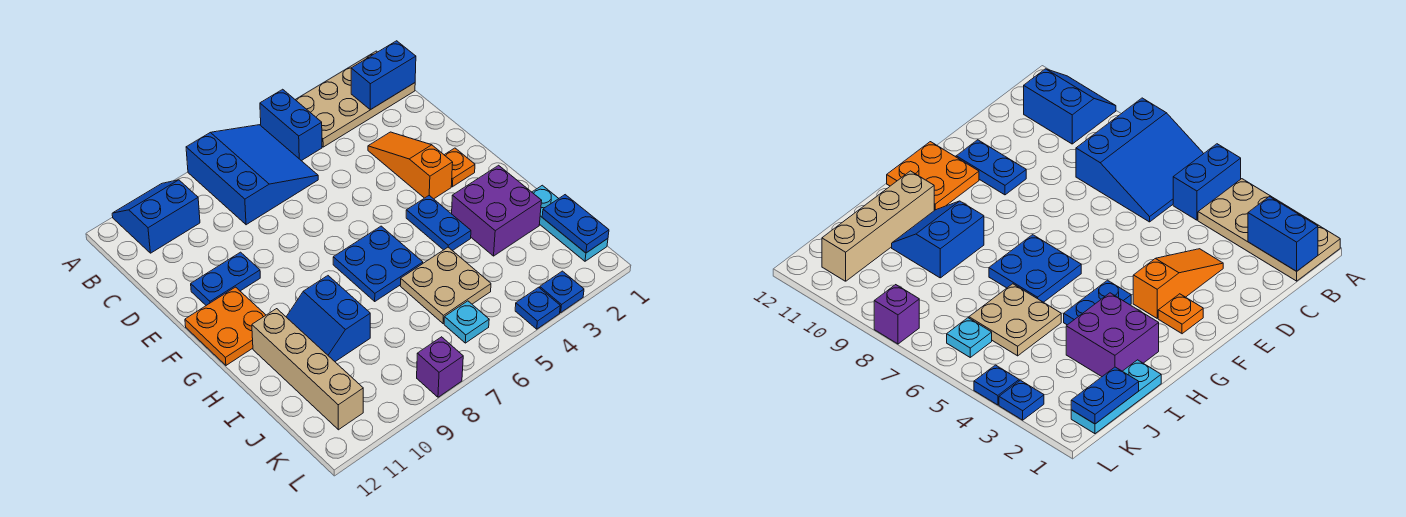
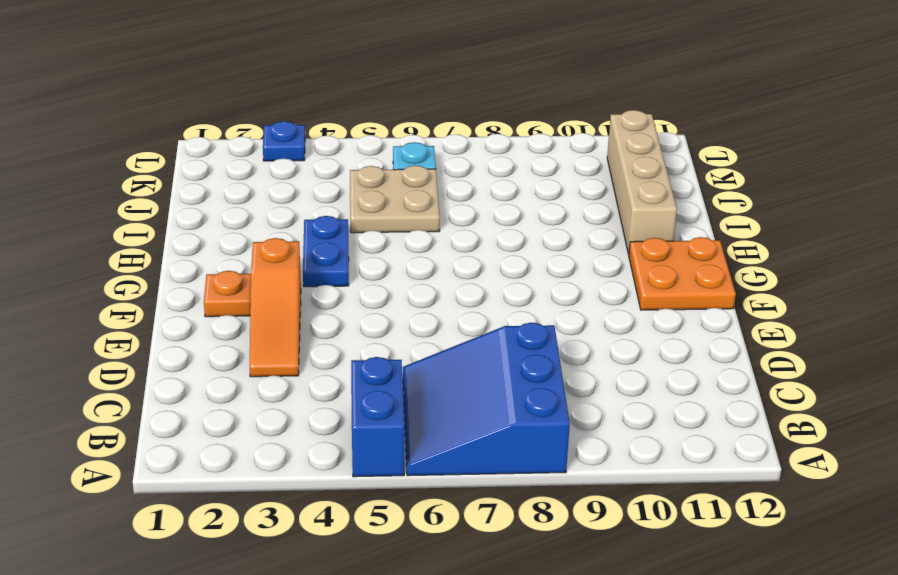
none -> tan 2x4 plate [295,51,415,147]
none -> blue 2x2 slope [112,180,200,253]
none -> blue 1x2 plate [191,252,260,305]

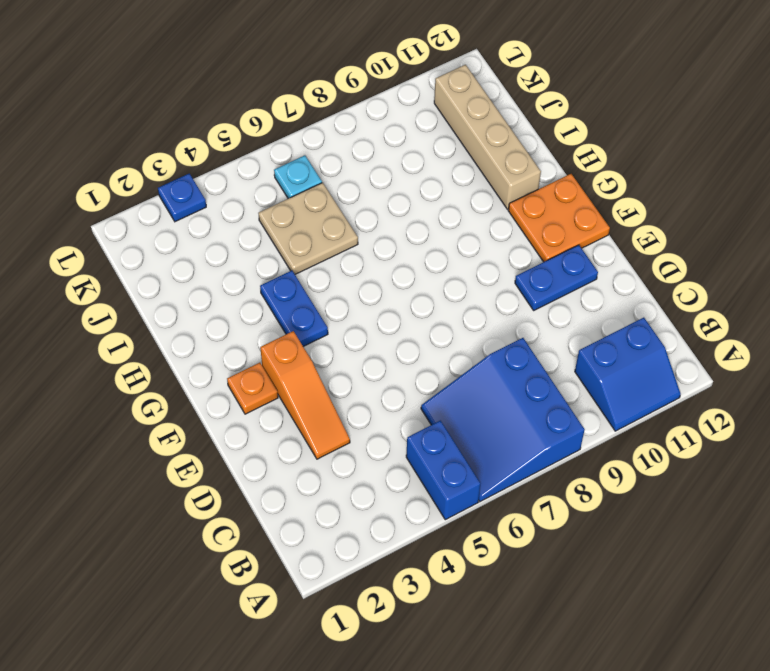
none -> tan 2x4 plate [295,51,415,147]
none -> blue 2x2 plate [333,226,423,301]
none -> purple 2x2 brick [452,165,542,256]

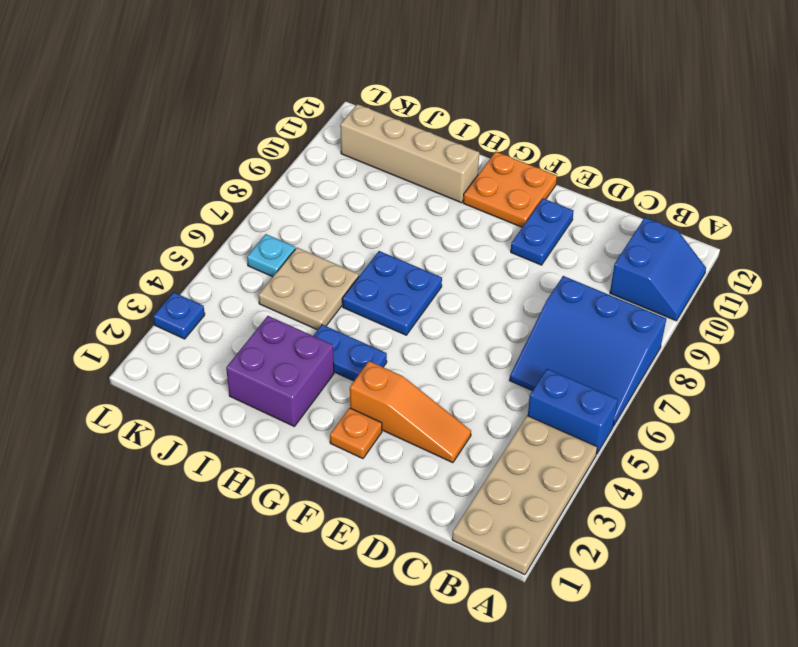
none -> blue 2x2 slope [287,276,370,362]
none -> cyan 1x3 plate [532,185,608,261]
none -> blue 1x1 plate [515,287,560,329]

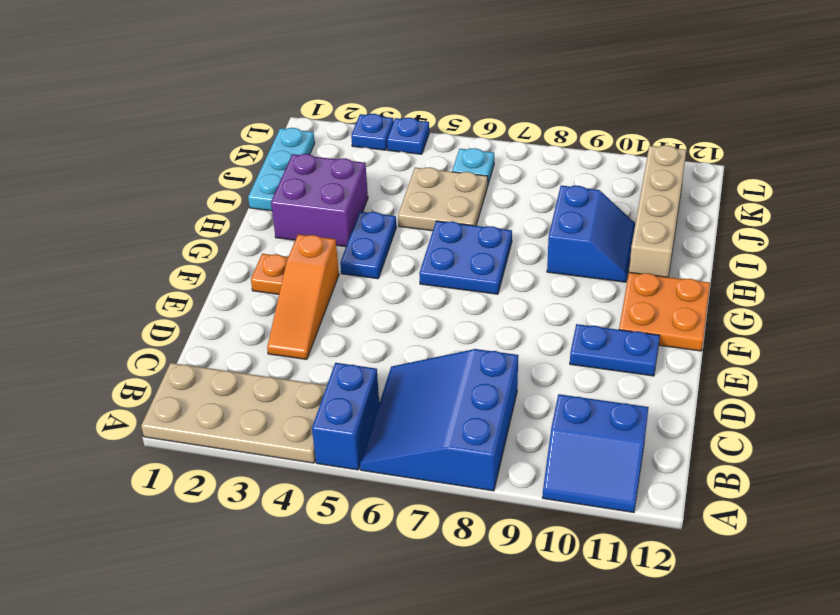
none -> purple 1x1 brick [417,337,463,397]
none -> blue 1x2 brick [351,41,416,110]
none -> blue 1x2 plate [542,195,609,253]

